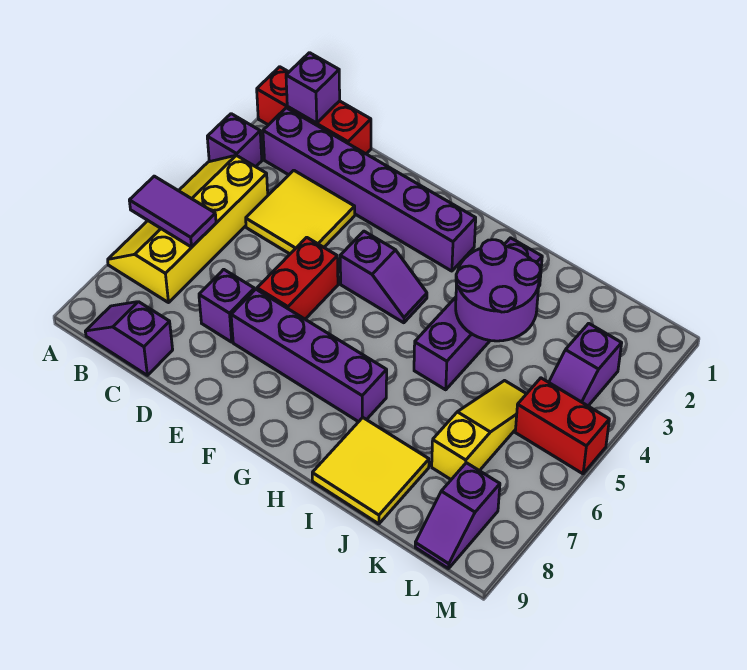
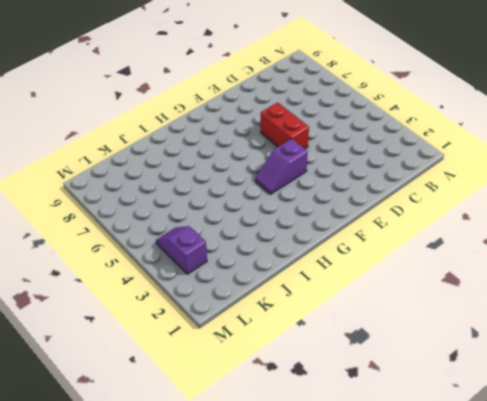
none -> red 1x3 brick [257,67,371,154]
none -> purple 1x1 brick [207,114,262,167]
none -> yellow 2x4 slope [108,155,268,303]

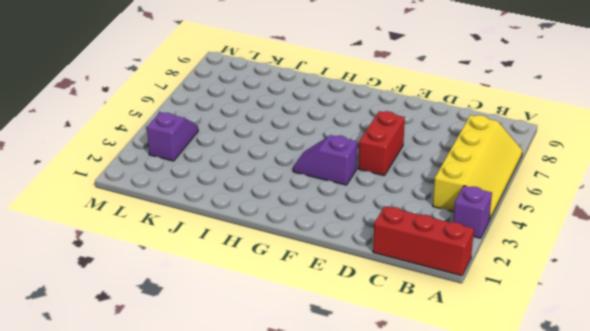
none -> purple 1x6 brick [263,108,476,271]
none -> purple 1x2 slope [85,302,173,375]
none -> yellow 2x2 tile [246,170,355,254]

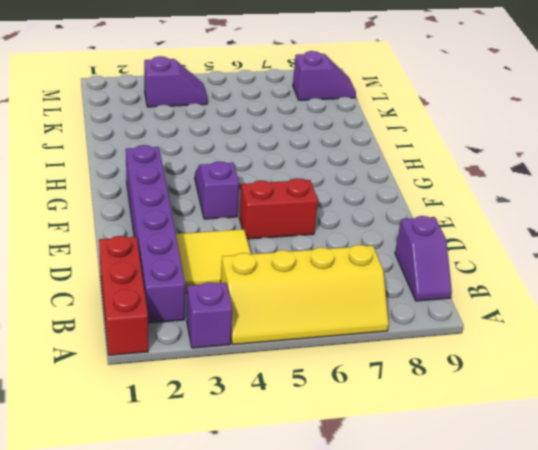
none -> purple 1x1 brick [199,269,254,342]
none -> purple 1x4 brick [231,289,387,422]
none -> purple 1x4 brick [414,238,542,390]

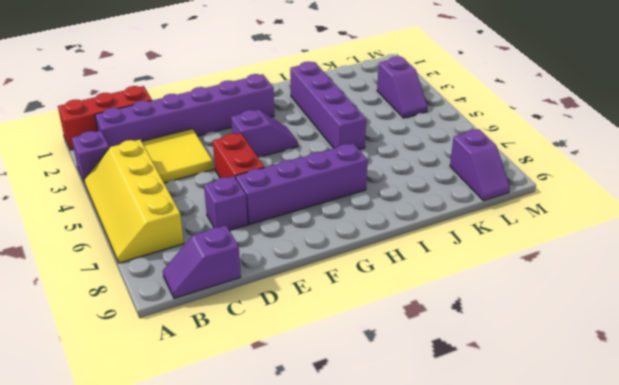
none -> yellow 2x2 tile [312,418,429,524]
none -> yellow 1x3 slope [432,381,526,479]
none -> red 1x2 brick [515,378,609,474]

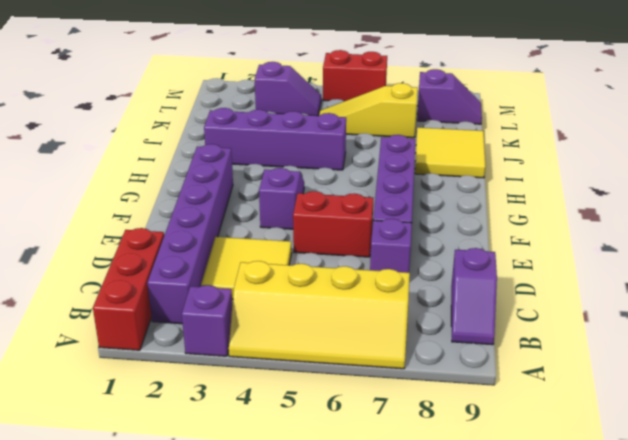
red 1x2 brick [323,50,387,101] -> red 1x2 brick turned to [515,378,609,474]
none -> purple 1x2 tile [129,176,216,247]
none -> purple 1x1 brick [286,53,340,123]
none -> purple 2x2 round brick [456,240,541,341]

